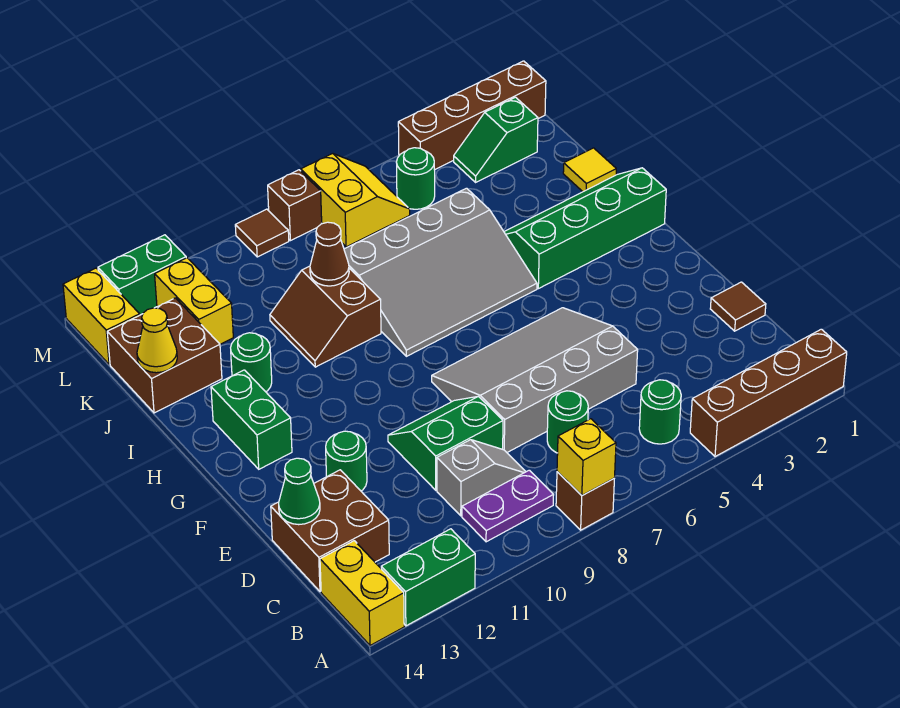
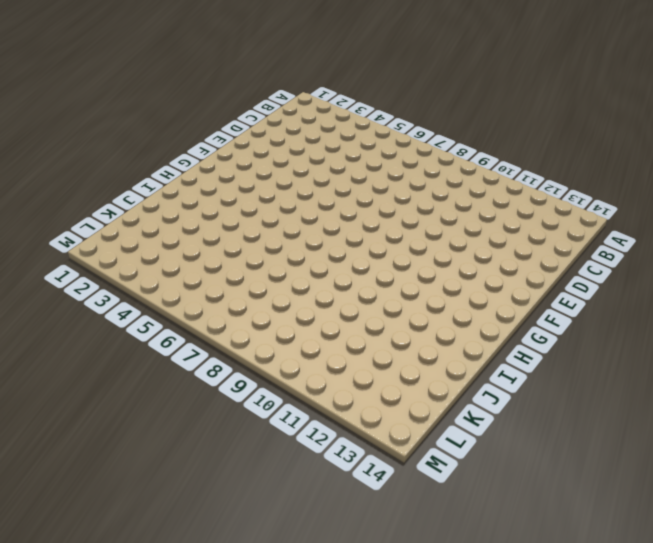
none -> brown 1x4 brick [690,329,847,457]
none -> brown 1x1 brick [556,472,614,530]
none -> green 1x2 brick [381,529,475,626]
none -> yellow 1x2 brick [320,541,404,645]

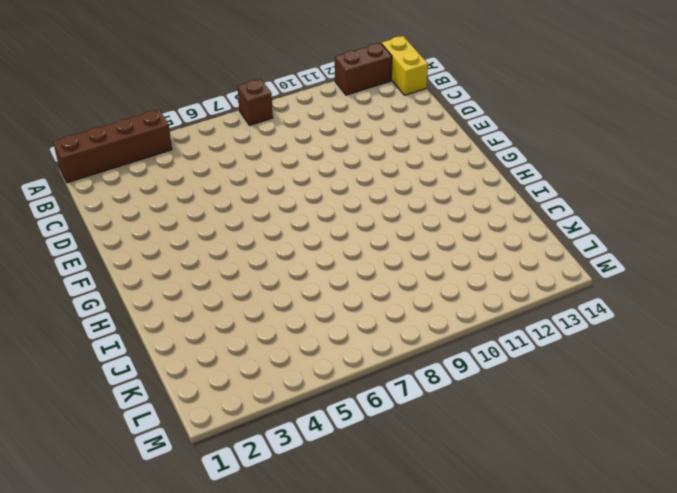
brown 1x2 brick [335,43,392,95] -> green 1x2 brick [381,529,475,626]
none -> green 1x1 round brick [639,380,681,444]
none -> purple 1x2 plate [462,470,553,542]
none -> green 1x1 round brick [547,391,588,453]
none -> grey 1x2 slope [437,440,526,516]

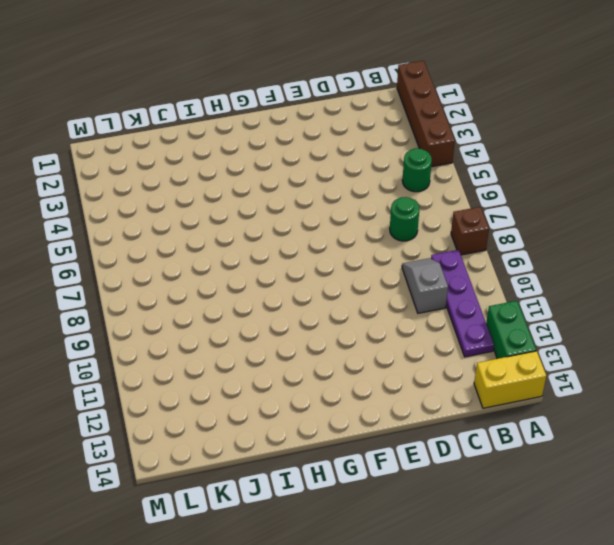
purple 1x4 plate [431,250,494,357] -> purple 1x2 plate [462,470,553,542]
none -> brown 2x2 brick [271,470,389,592]
none -> brown 1x1 tile [710,282,766,331]
none -> grey 3x4 slope [432,308,638,452]
none -> green 2x2 slope [388,396,503,490]

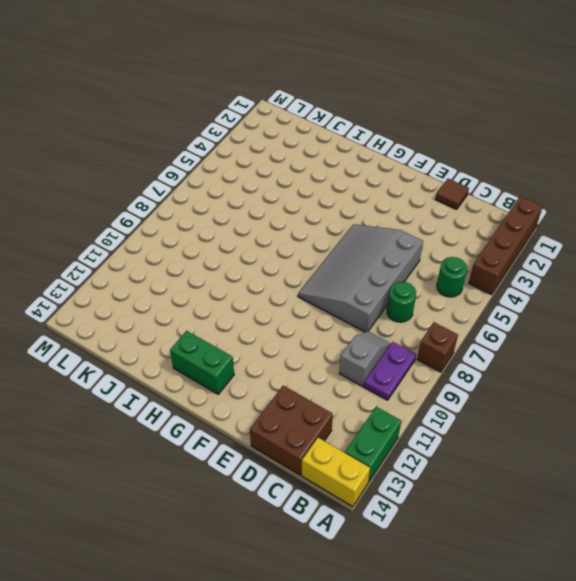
none -> green 2x2 slope [388,396,503,490]
none -> green 1x1 round brick [326,431,367,491]
none -> green 2x4 slope [504,168,666,289]
none -> grey 3x4 slope [344,188,537,356]

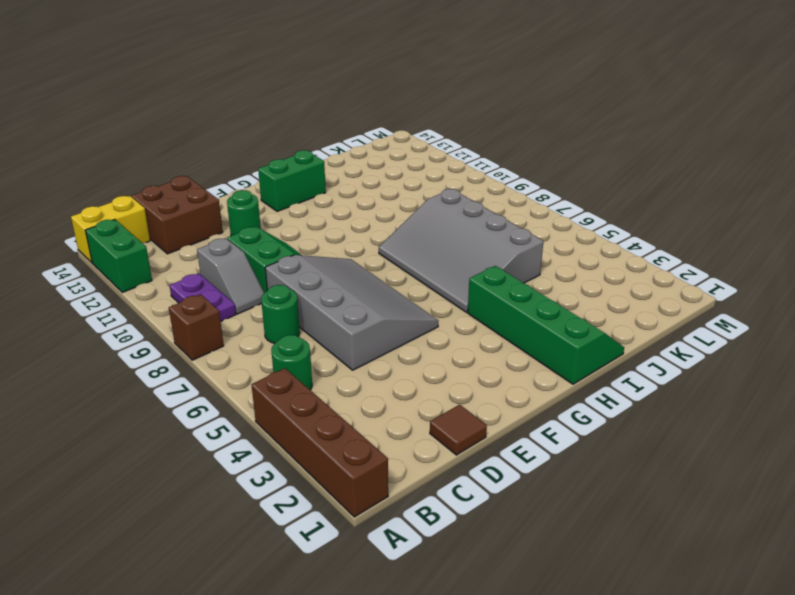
none -> brown 2x2 slope [270,266,381,367]
none -> green 1x1 round brick [231,333,272,392]
none -> yellow 1x1 tile [563,148,616,192]
none -> brown 2x2 brick [107,298,222,413]

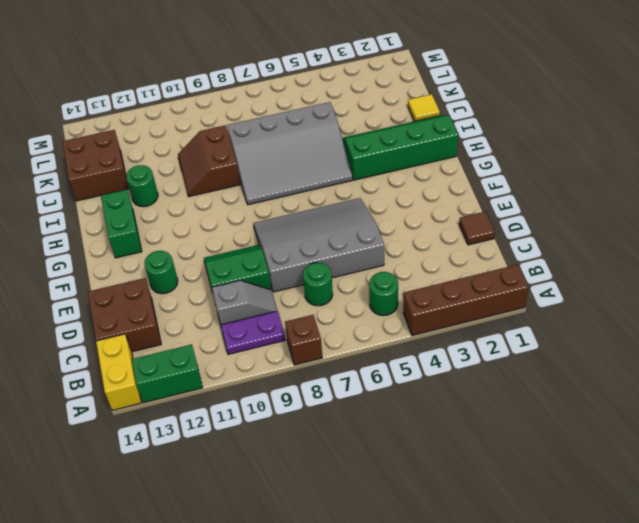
none -> yellow 1x2 brick [155,258,233,344]
none -> green 1x2 slope [454,97,538,182]
none -> green 1x1 round brick [396,148,435,209]
none -> yellow 2x2 slope [301,154,410,247]

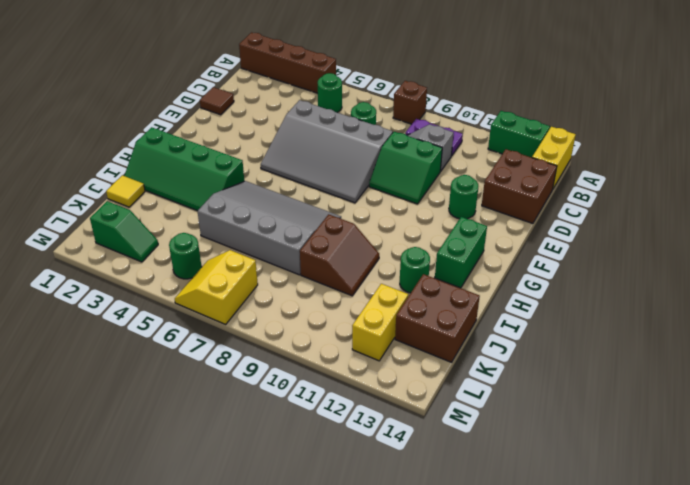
none -> yellow 1x2 brick [63,268,140,365]
none -> brown 1x4 brick [398,61,546,170]
none -> brown 1x1 brick [268,170,322,241]
none -> brown 1x1 tile [235,209,289,257]

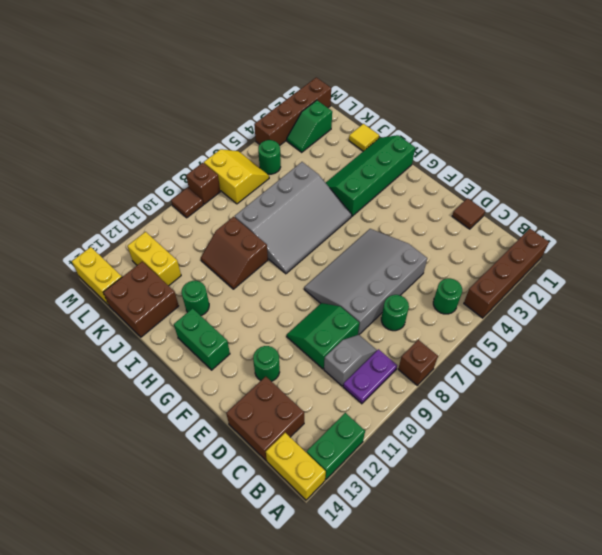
none -> green 1x2 brick [98,235,186,315]
none -> yellow 1x1 brick [557,419,616,495]
none -> green 1x1 cone [279,458,320,525]
none -> brown 1x1 cone [310,222,349,286]

